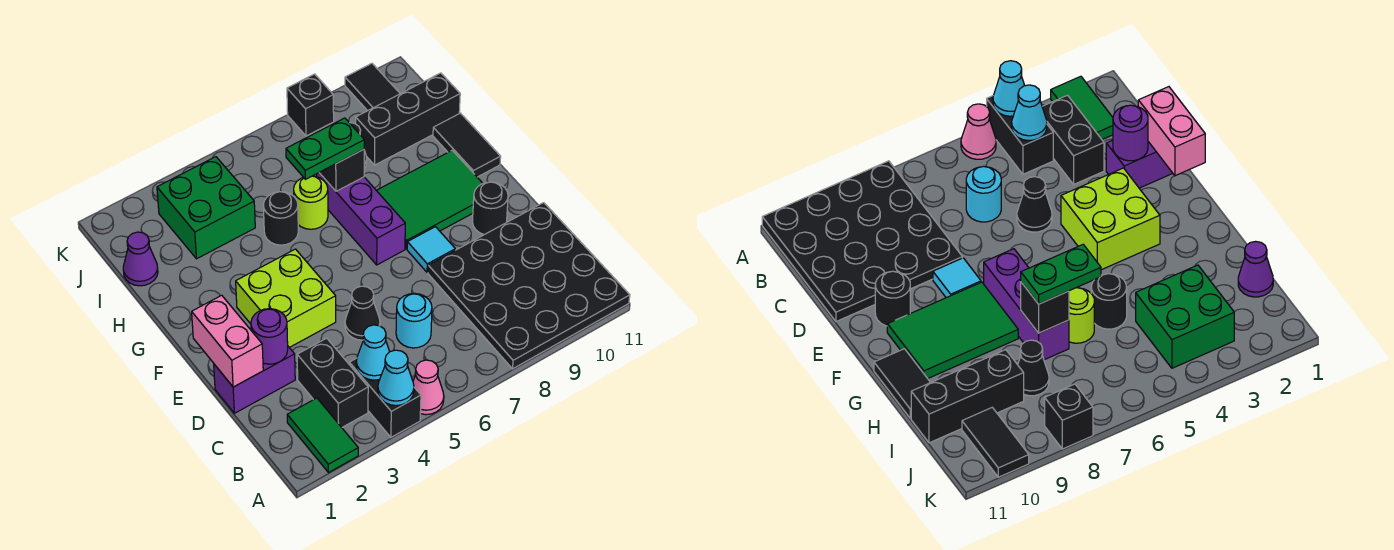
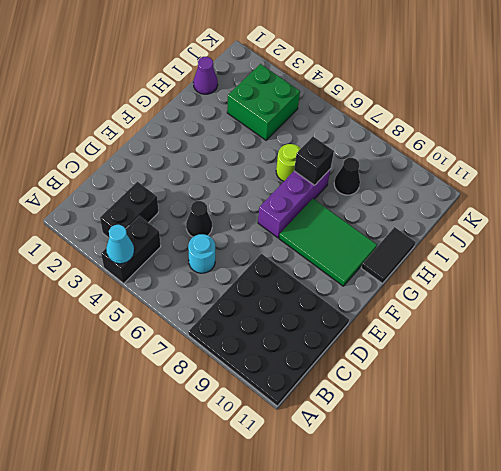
none -> green 1x2 tile [287,398,358,473]
none -> pink 1x1 cone [413,360,444,415]
none -> purple 1x2 brick [214,347,295,413]

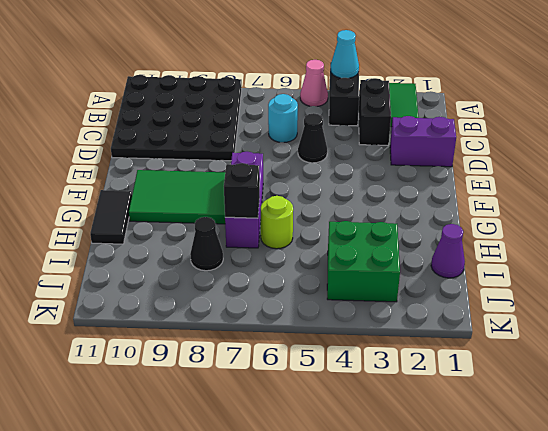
none -> lime 2x2 brick [236,249,336,347]
none -> cyan 1x1 tile [407,227,455,272]
none -> black 1x1 round brick [472,182,508,235]

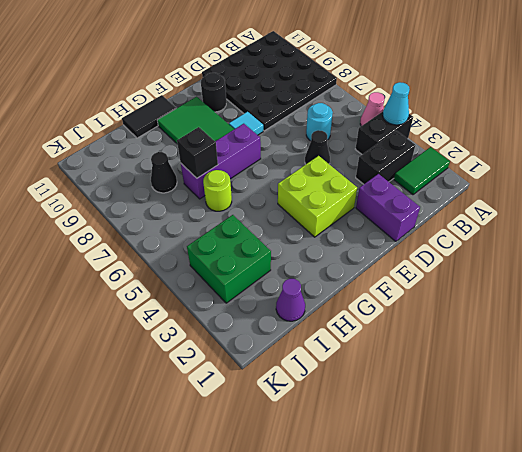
none -> black 1x1 round brick [263,192,298,245]
none -> black 1x3 brick [356,73,460,165]
none -> black 1x2 tile [345,63,400,111]

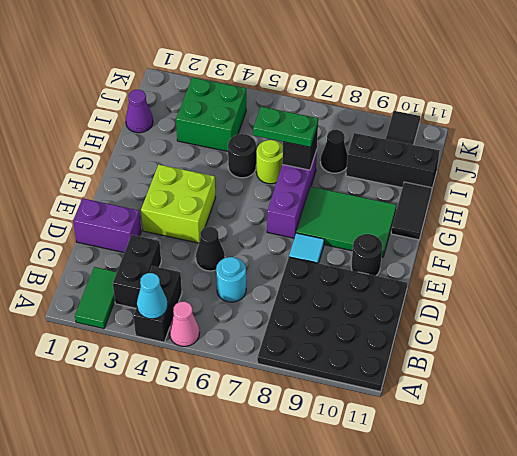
none -> black 1x1 brick [287,74,334,136]
none -> cyan 1x1 cone [356,325,390,380]
none -> pink 1x2 brick [192,295,263,387]

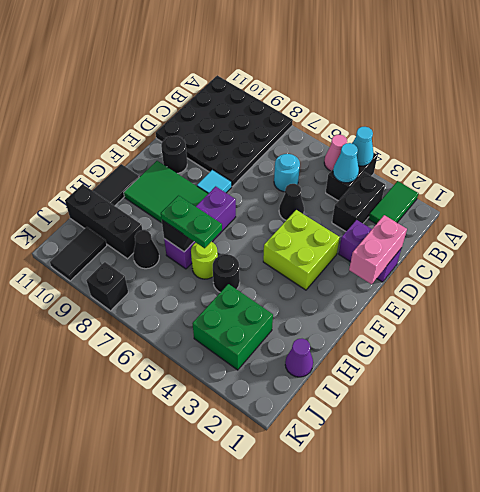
none -> purple 1x1 round brick [251,309,288,364]

